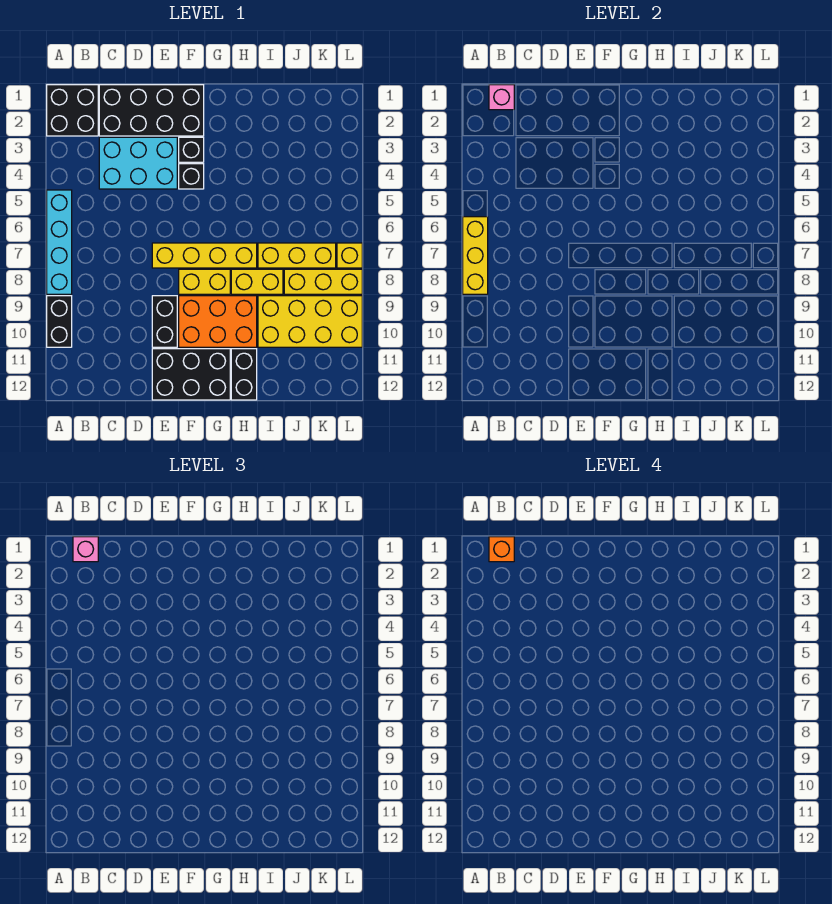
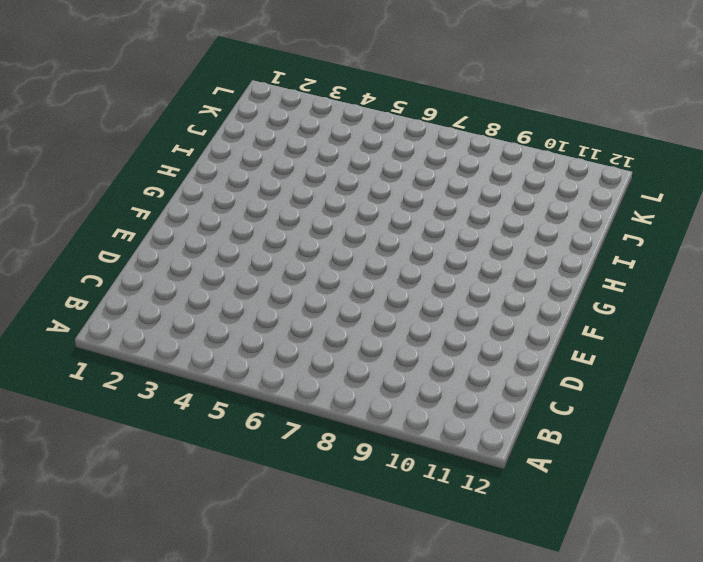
none -> black 2x2 brick [47,85,98,136]
none -> cyan 1x4 brick [47,190,72,294]
none -> black 1x2 brick [47,296,72,347]

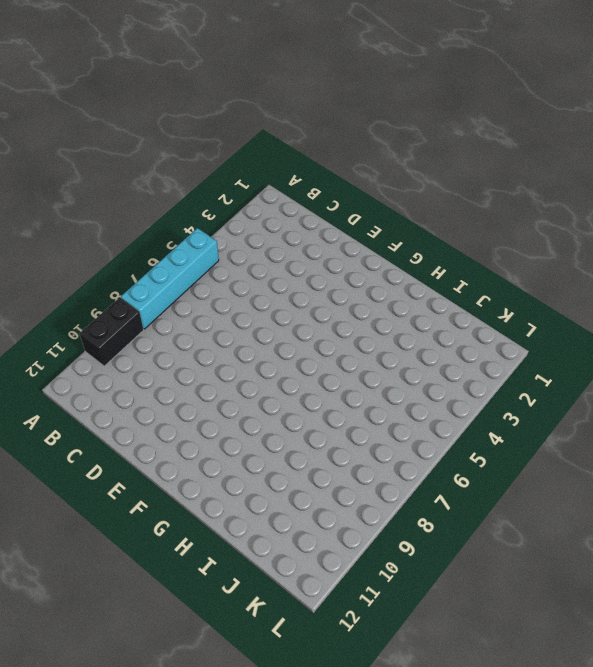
none -> black 2x2 brick [47,85,98,136]
none -> black 2x4 brick [99,85,204,136]
none -> cyan 2x3 brick [99,137,177,189]

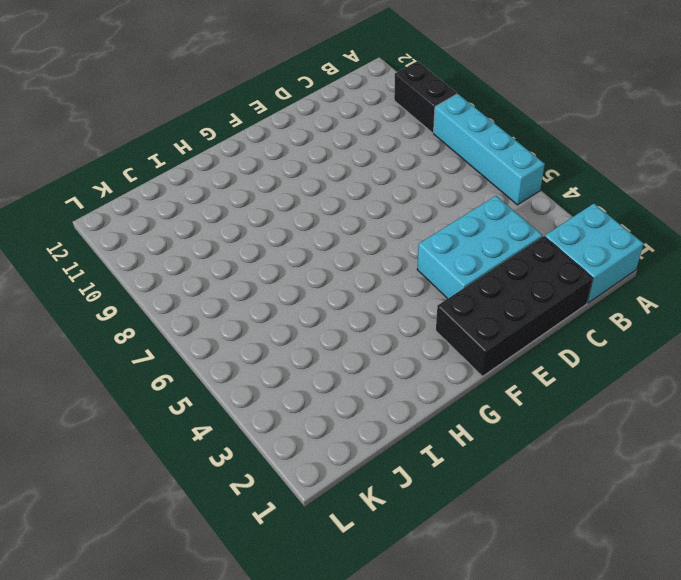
cyan 2x2 brick [545,204,644,303] -> black 2x2 brick [47,85,98,136]
none -> yellow 1x4 brick [152,243,257,268]
none -> black 1x2 brick [152,296,177,347]
none -> black 2x3 brick [152,349,230,400]

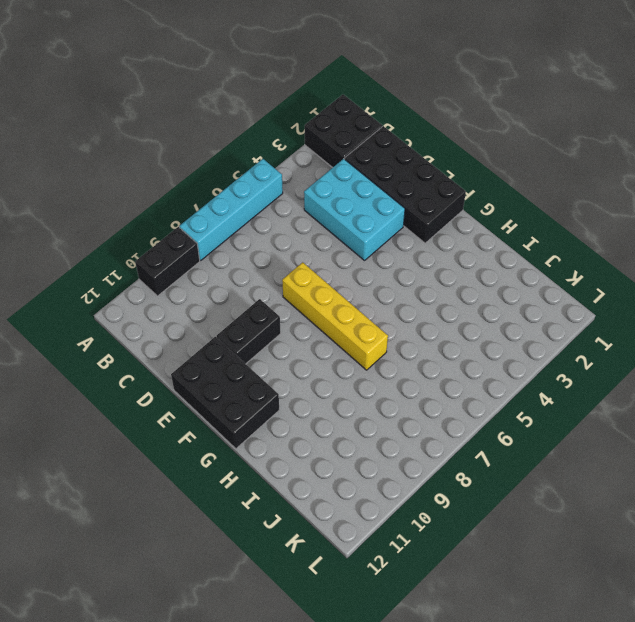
none -> black 1x1 brick [179,137,204,162]
none -> black 1x1 brick [179,164,204,189]
none -> yellow 1x2 brick [179,269,230,294]

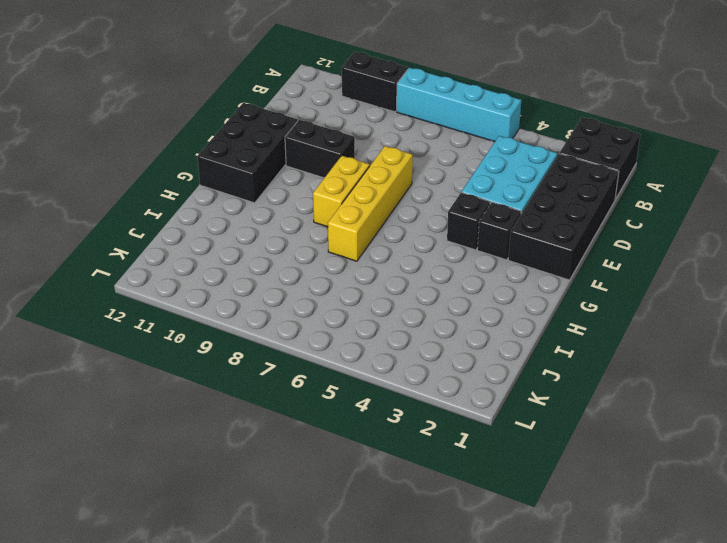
none -> orange 2x3 brick [179,296,257,347]
none -> yellow 1x2 brick [231,269,283,294]
none -> black 1x2 brick [231,349,257,400]

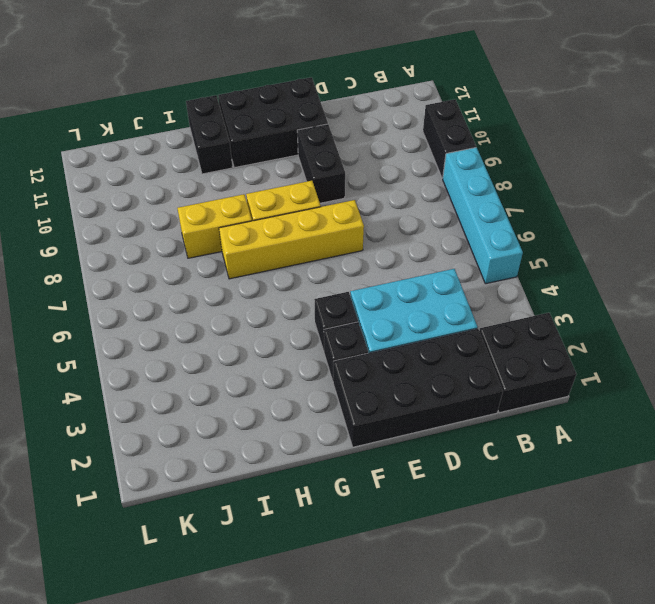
none -> orange 2x3 brick [179,296,257,347]
none -> yellow 1x3 brick [258,243,336,268]
none -> yellow 2x4 brick [258,296,362,347]

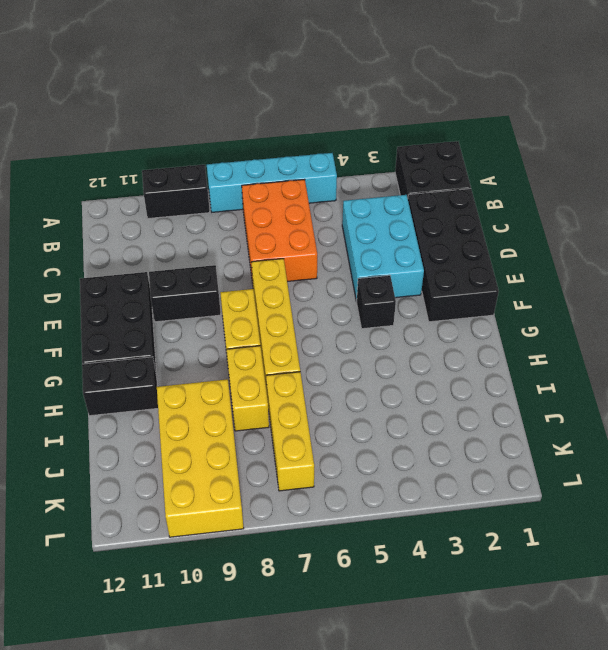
orange 2x3 brick [242,179,317,283] -> orange 2x3 brick moved to [179,296,257,347]
none -> black 1x1 brick [179,137,204,162]
none -> yellow 1x3 brick [284,269,362,294]
none -> yellow 1x1 brick [337,243,362,268]

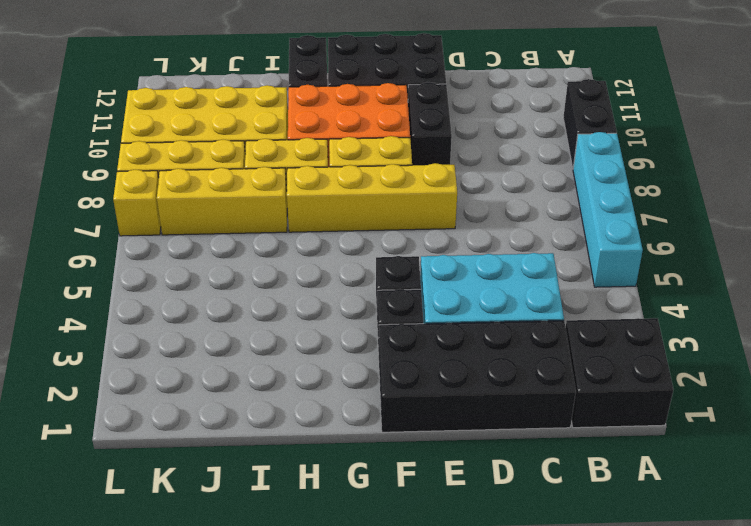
none -> yellow 1x3 brick [463,217,488,294]
none -> pink 1x1 brick [489,85,514,110]
none -> pink 1x1 brick [73,537,98,562]

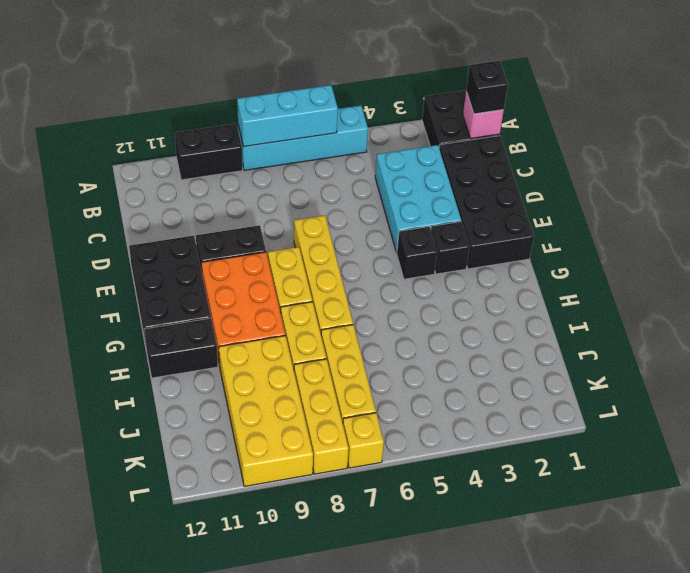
cyan 1x3 brick [237,85,338,147] -> yellow 1x3 brick [463,217,488,294]
black 1x1 brick [466,61,508,114] -> pink 1x1 brick [73,537,98,562]
none -> orange 1x1 brick [489,537,514,562]

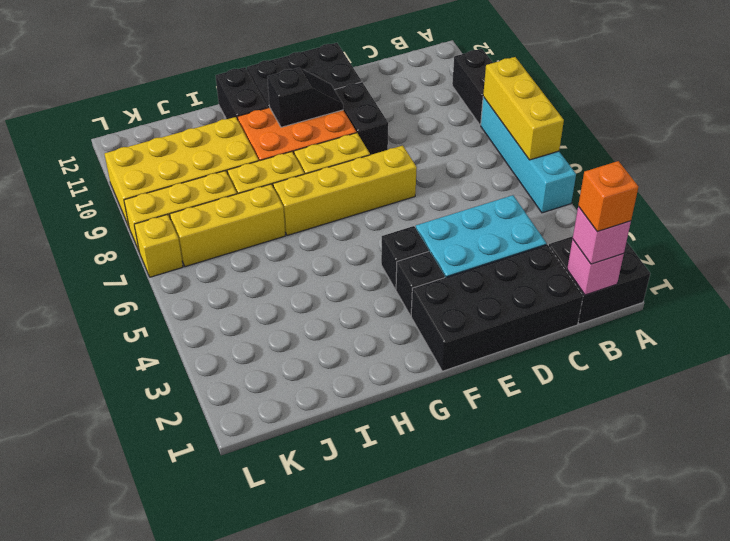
black 1x2 slope [267,68,343,127] -> none

